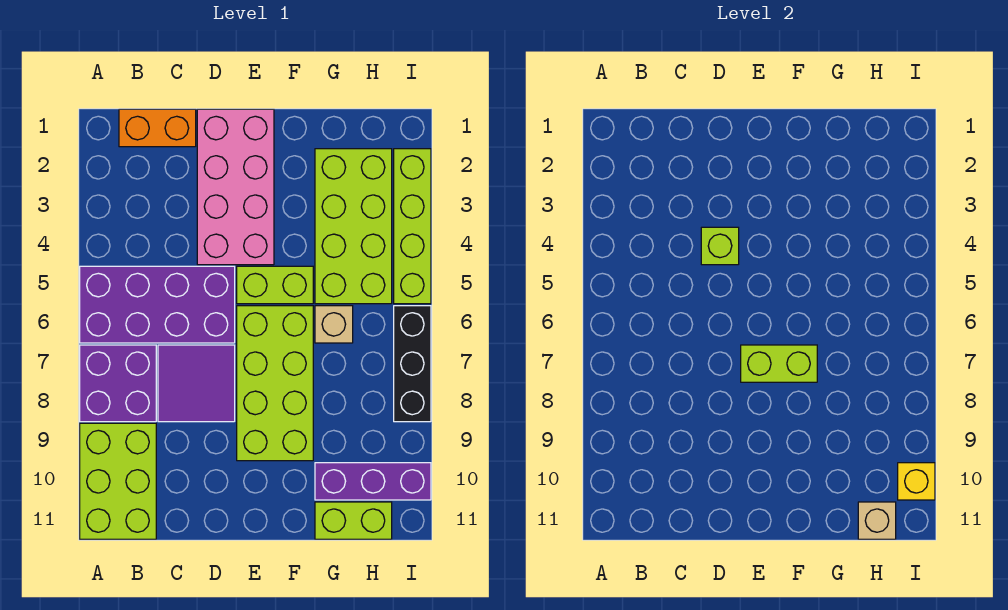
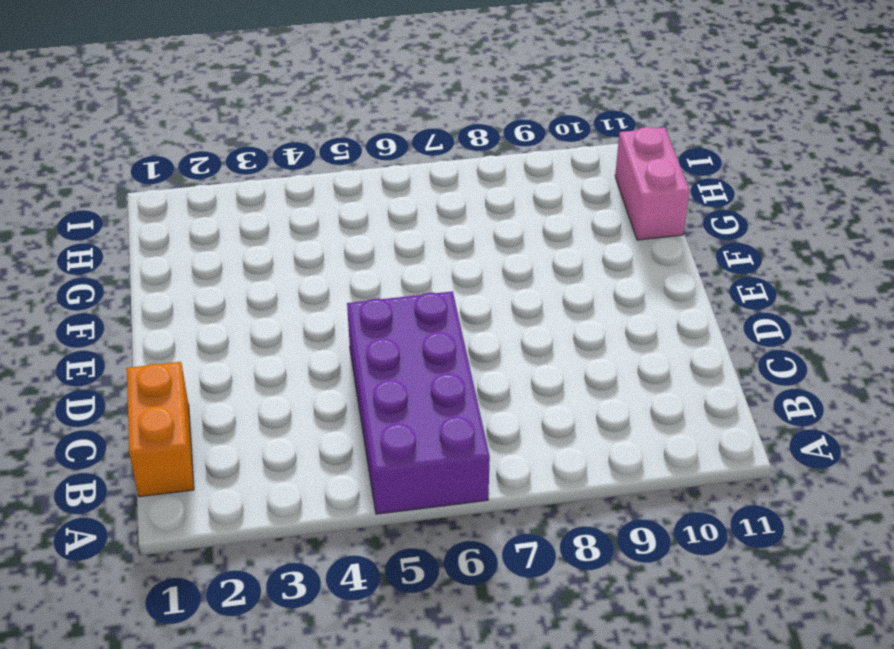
pink 1x2 brick [615,127,689,240] -> lime 1x2 brick [315,502,392,539]
none -> purple 2x2 brick [80,345,156,422]
none -> lime 2x3 brick [80,423,156,539]
none -> purple 2x2 tile [158,345,235,422]

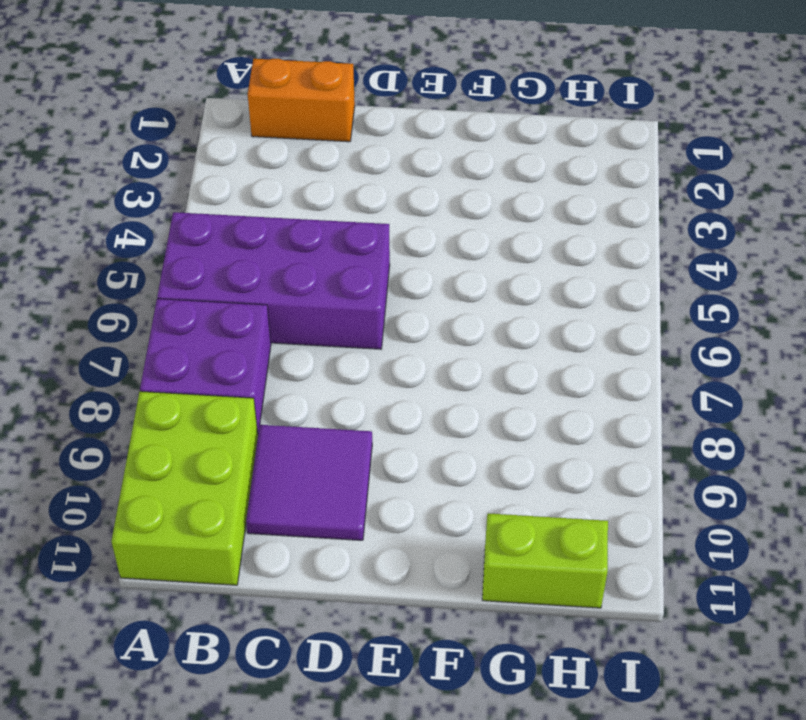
purple 2x2 tile [246,425,372,540] -> purple 2x2 tile moved to [158,345,235,422]
none -> pink 2x4 brick [197,109,274,265]
none -> lime 1x2 brick [237,266,313,304]
none -> lime 2x4 brick [237,306,313,461]

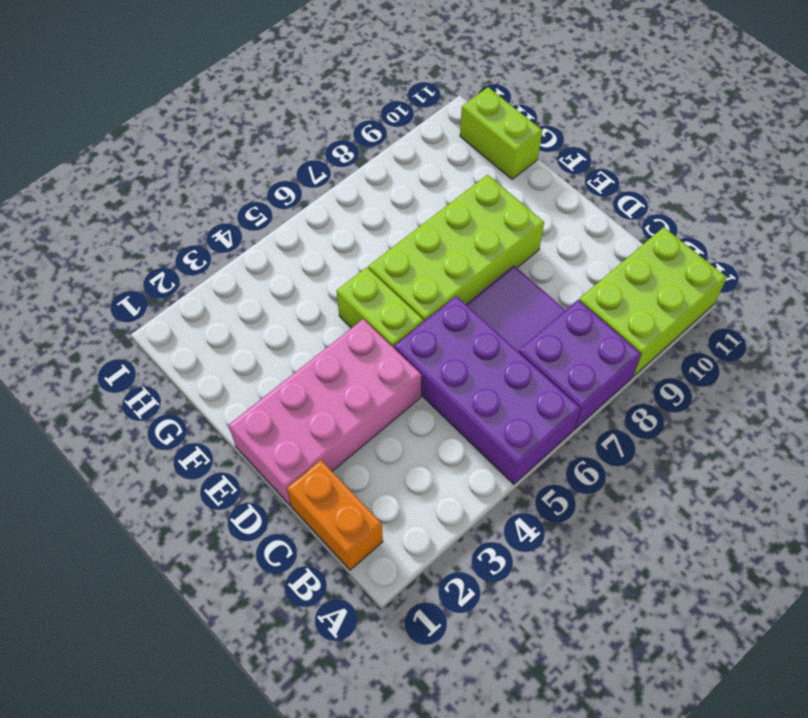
none -> lime 2x4 brick [315,149,392,304]
none -> tan 1x1 brick [315,306,353,343]
none -> purple 1x3 brick [315,463,431,500]

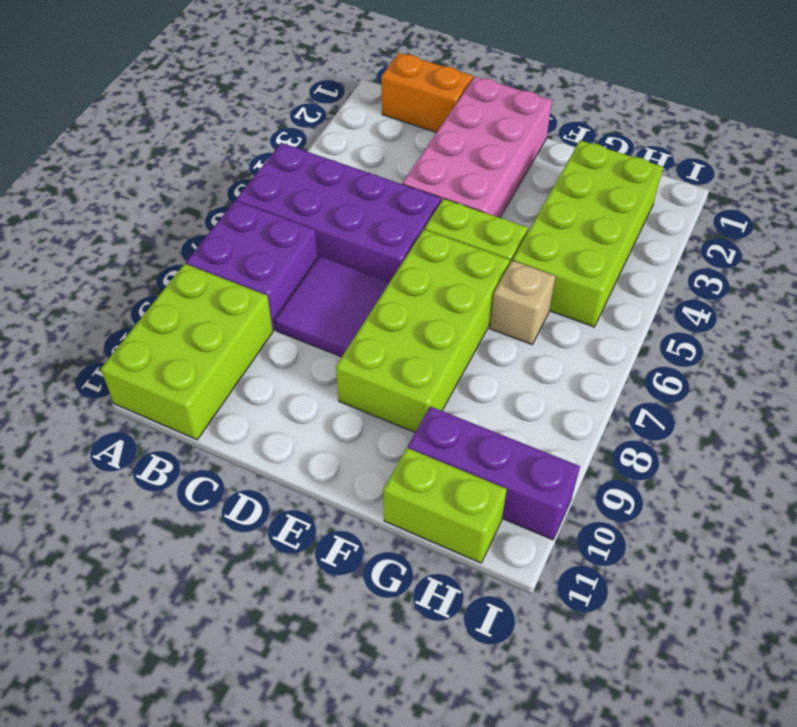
none -> lime 1x4 brick [394,149,431,304]
none -> black 1x3 brick [394,306,431,422]
none -> lime 1x1 brick [701,227,739,265]

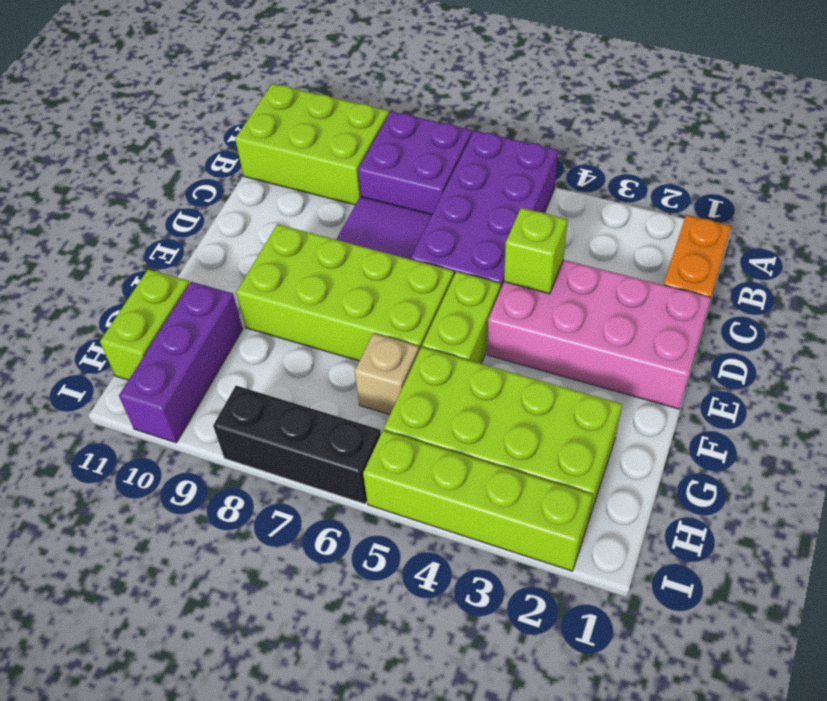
none -> lime 1x2 brick [741,345,817,382]
none -> tan 1x1 brick [858,502,896,539]
none -> yellow 1x1 brick [898,463,935,500]

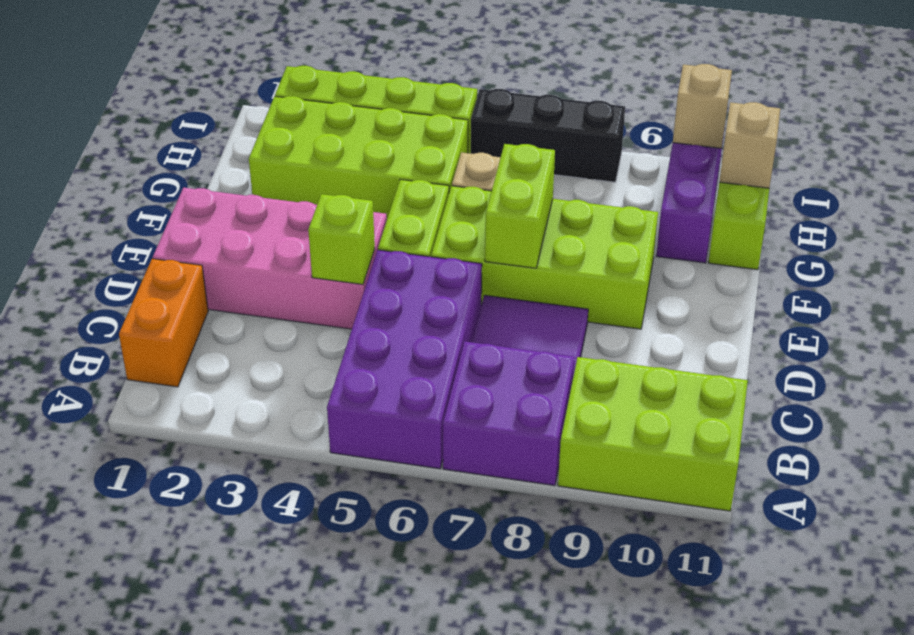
tan 1x1 brick [673,64,732,148] -> yellow 1x1 brick [898,463,935,500]

